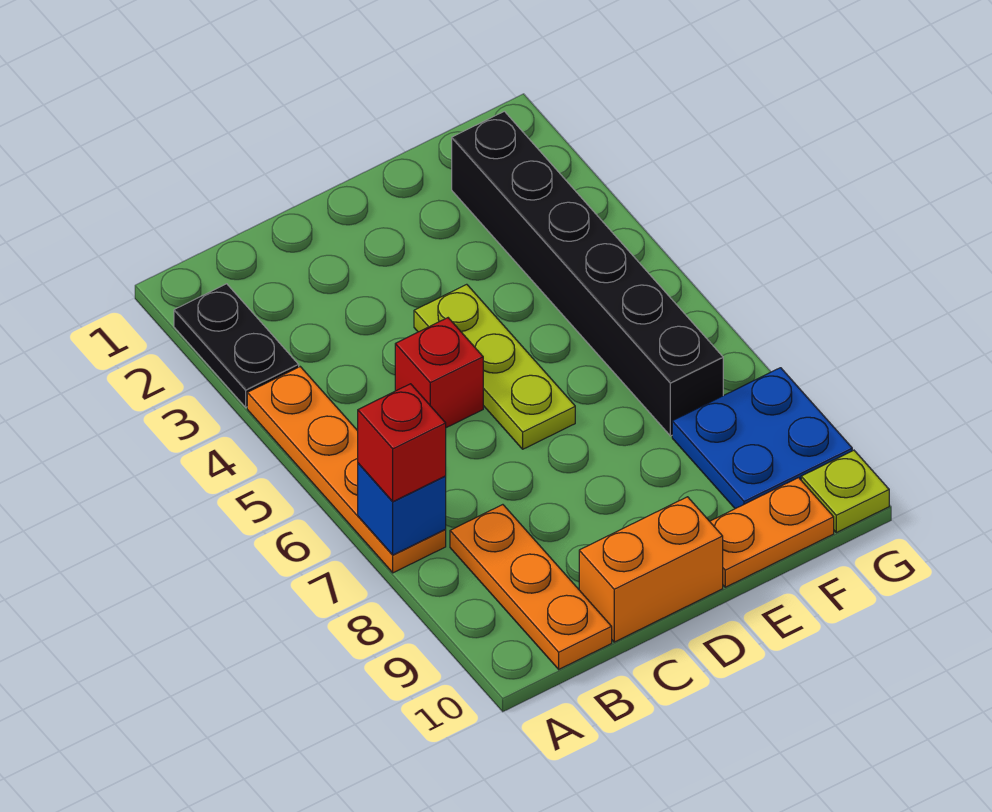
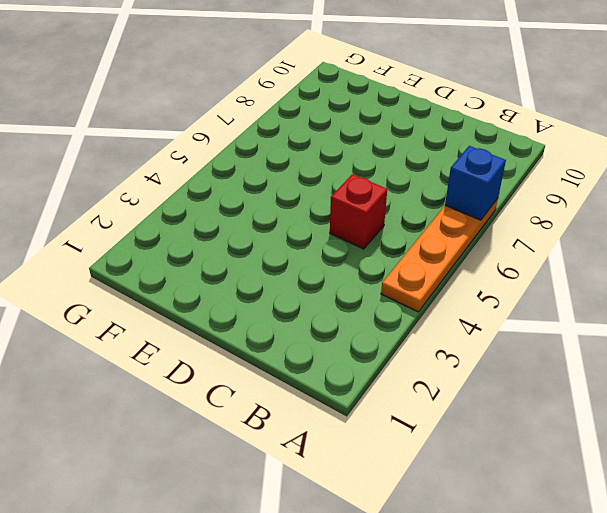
none -> black 1x2 plate [174,284,299,407]
none -> orange 1x3 plate [450,505,612,669]
none -> orange 1x2 brick [579,497,723,642]

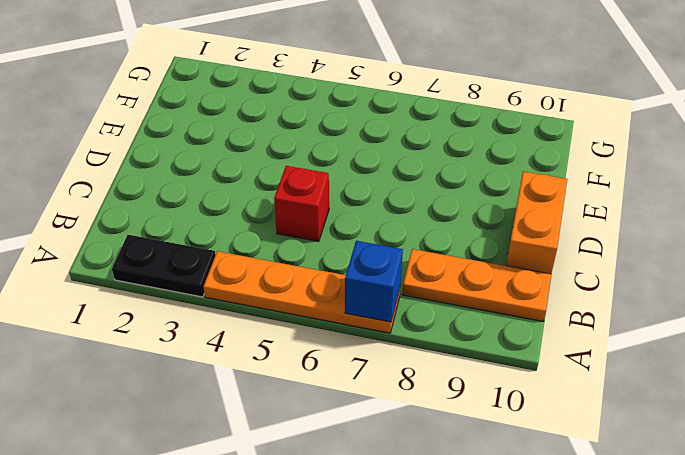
none -> lime 1x3 plate [414,284,575,449]
none -> orange 1x2 plate [710,478,834,587]
none -> black 1x6 brick [452,111,723,436]

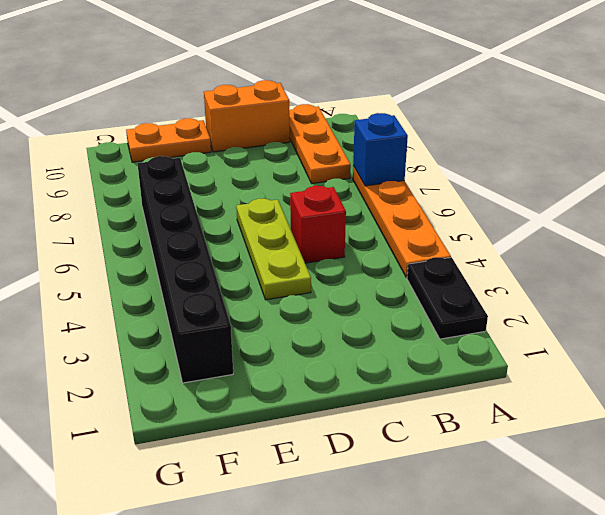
none -> blue 2x2 plate [672,368,852,509]
none -> lime 1x1 plate [801,450,889,533]
none -> red 1x1 brick [358,384,446,502]

